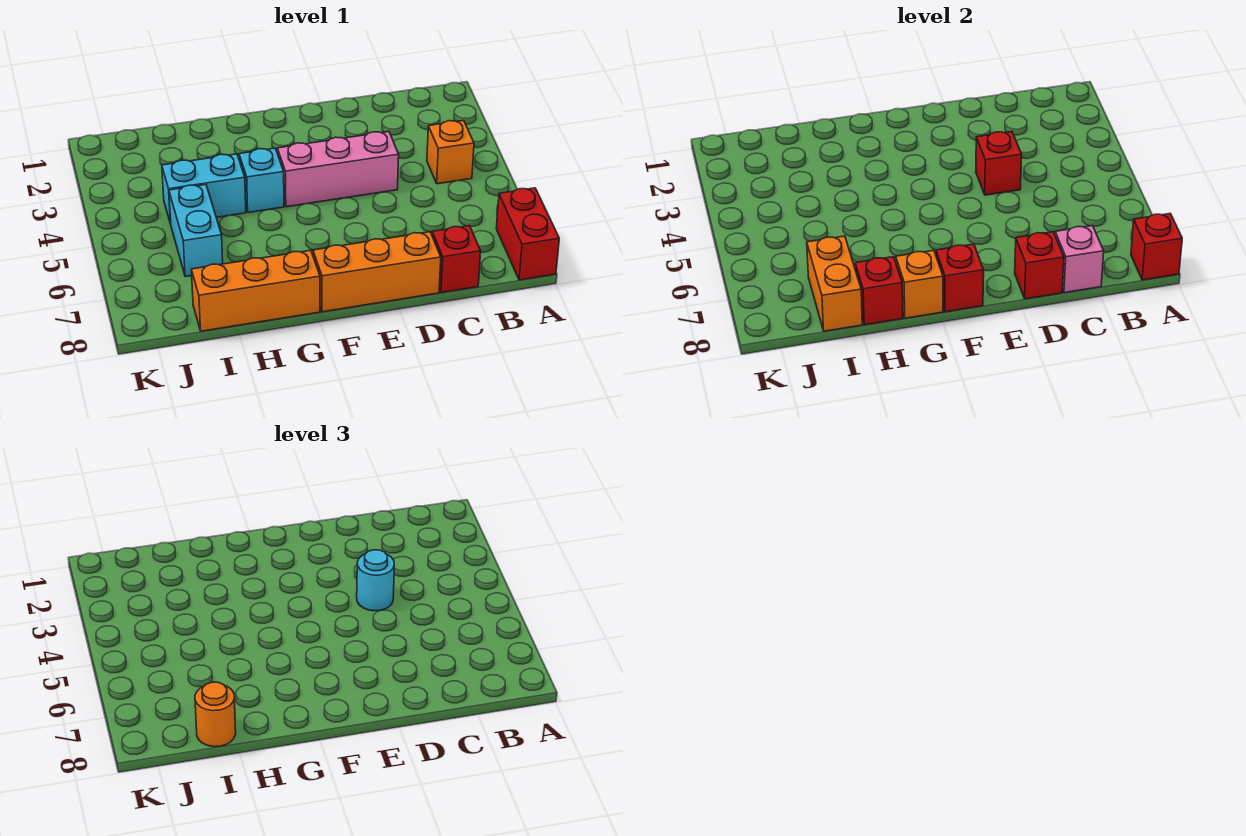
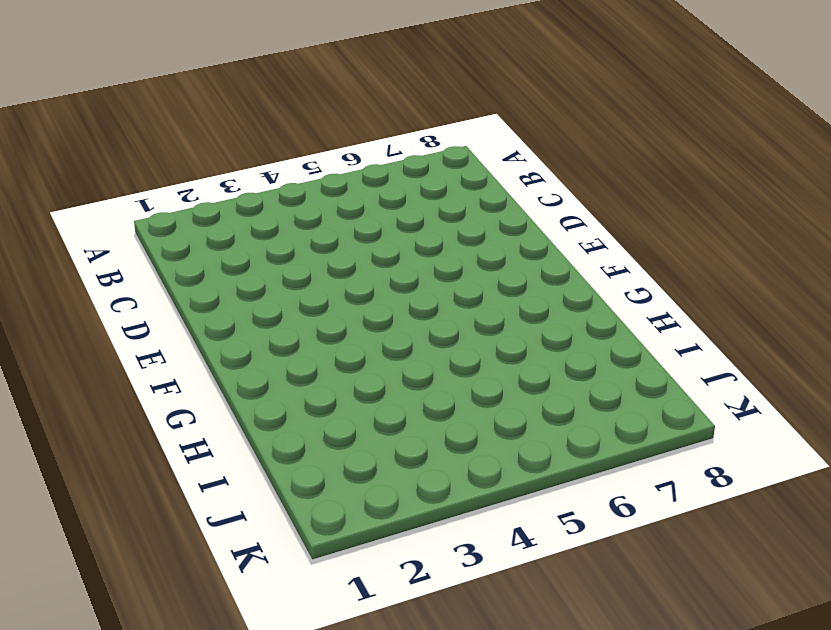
none -> red 1x2 brick [496,188,559,280]
none -> orange 1x1 brick [427,120,474,184]
none -> red 1x1 brick [432,226,481,293]

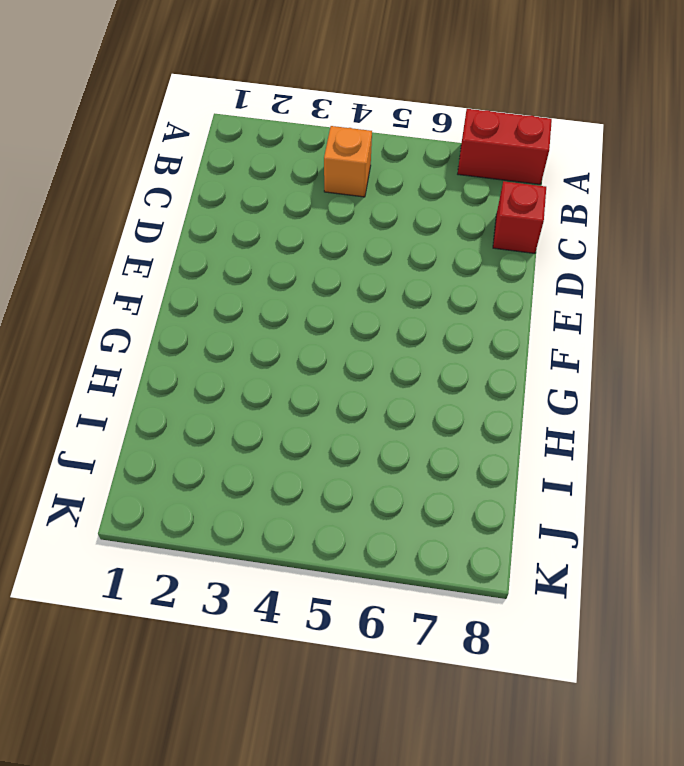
none -> pink 1x3 brick [277,132,399,207]
none -> orange 1x3 brick [313,232,441,312]
none -> cyan 1x1 brick [239,148,284,213]

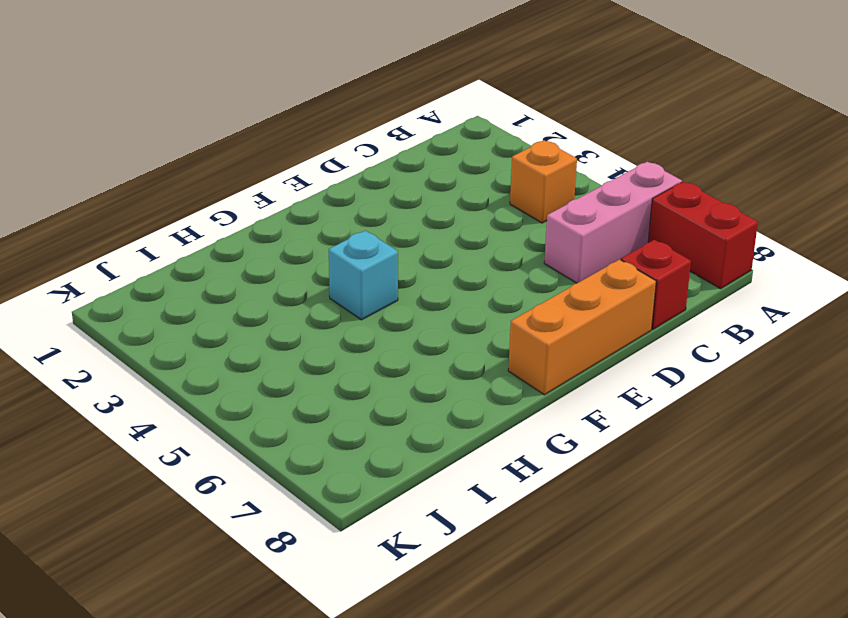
pink 1x3 brick [544,162,682,283] -> pink 1x3 brick moved to [277,132,399,207]
none -> orange 1x3 brick [191,250,320,331]
none -> cyan 1x2 brick [162,154,246,224]
none -> cyan 1x2 brick [169,185,223,276]

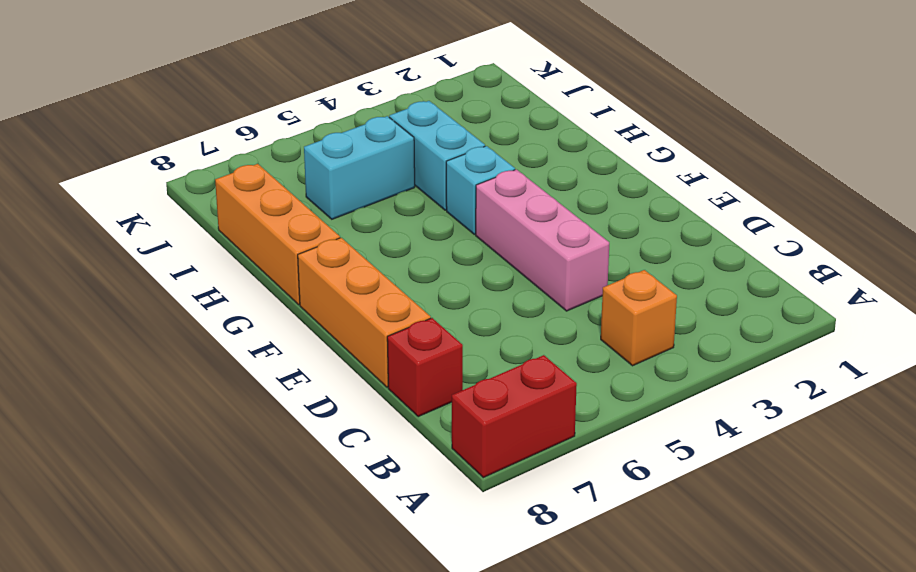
none -> red 1x1 brick [1131,214,1182,280]
none -> pink 1x1 brick [1055,226,1104,293]
none -> red 1x1 brick [976,132,1022,195]

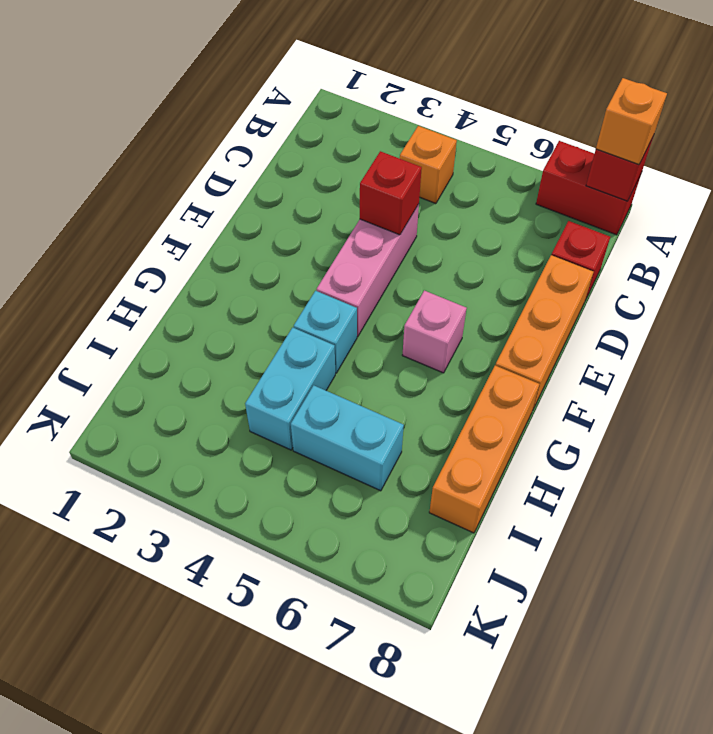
orange 1x1 brick [596,78,667,165] -> orange 1x1 brick moved to [896,250,943,318]
pink 1x1 brick [402,290,467,373] -> pink 1x1 brick moved to [1055,226,1104,293]
none -> red 1x1 brick [1015,232,1064,299]
none -> red 1x1 brick [936,244,984,312]
none -> red 1x1 brick [855,257,903,325]

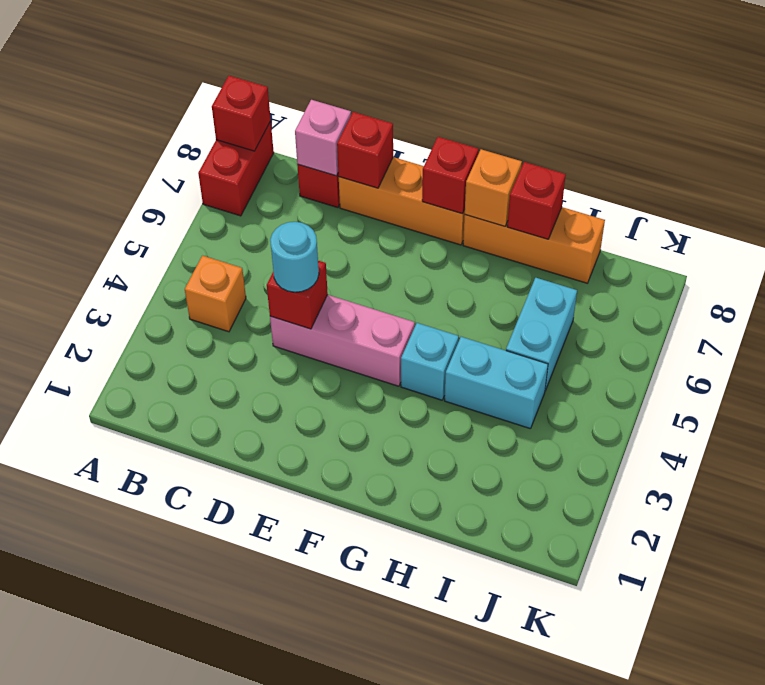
none -> orange 1x2 brick [807,236,862,331]
none -> orange 1x1 round brick [195,682,236,747]

